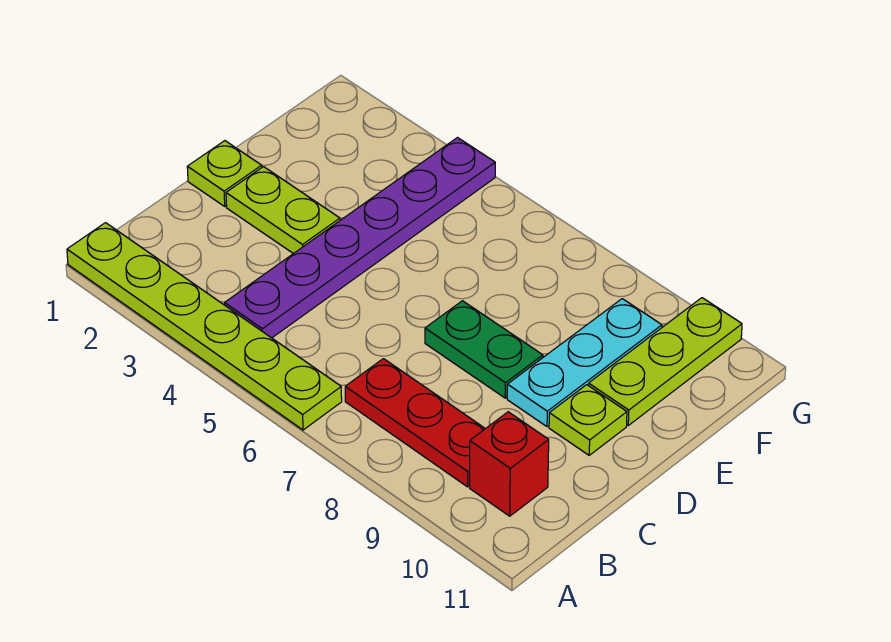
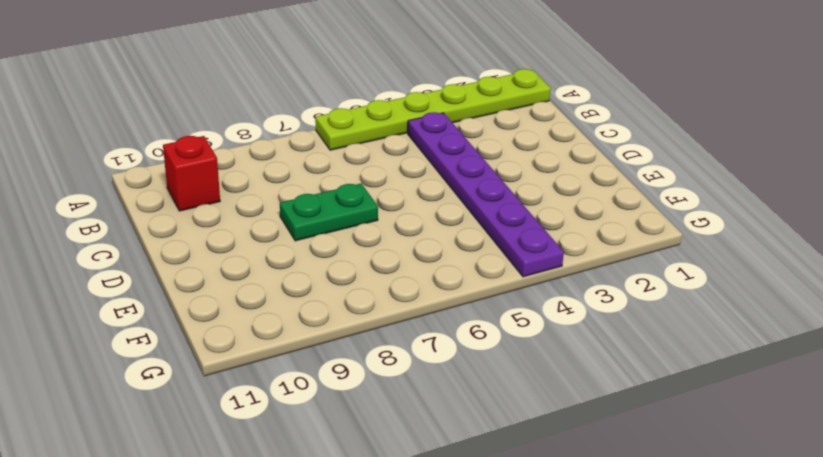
none -> red 1x3 plate [345,359,485,487]
none -> lime 1x1 plate [187,141,262,206]

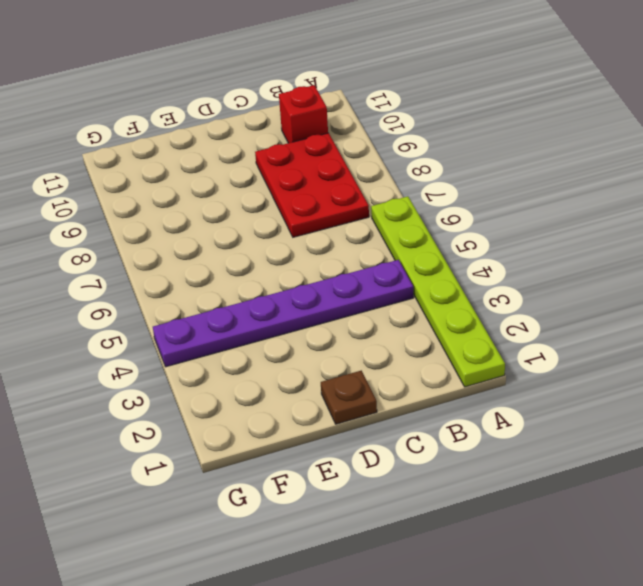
red 2x3 plate [255,133,369,237] -> red 1x3 plate [345,359,485,487]
brown 1x1 plate [321,371,377,424] -> lime 1x1 plate [187,141,262,206]
none -> lime 1x2 plate [226,167,340,254]
none -> green 1x2 plate [425,301,543,398]

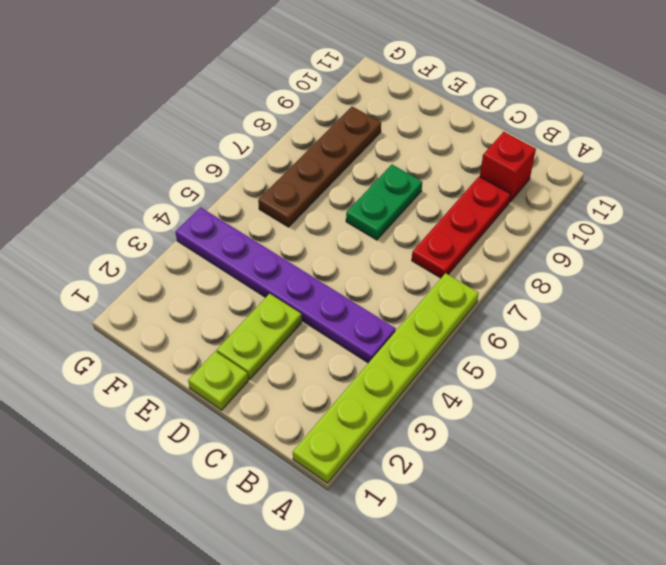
brown 1x4 plate [258,107,381,227] -> cyan 1x3 plate [507,299,662,427]
none -> lime 1x1 plate [549,385,627,455]
none -> lime 1x3 plate [589,298,742,425]

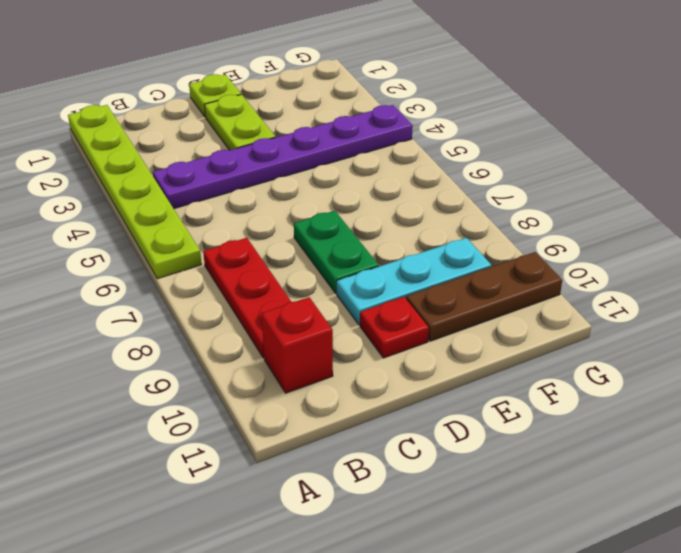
red 1x1 plate [360,297,429,358] -> lime 1x1 plate [549,385,627,455]
brown 1x3 plate [406,252,562,341] -> lime 1x3 plate [589,298,742,425]

